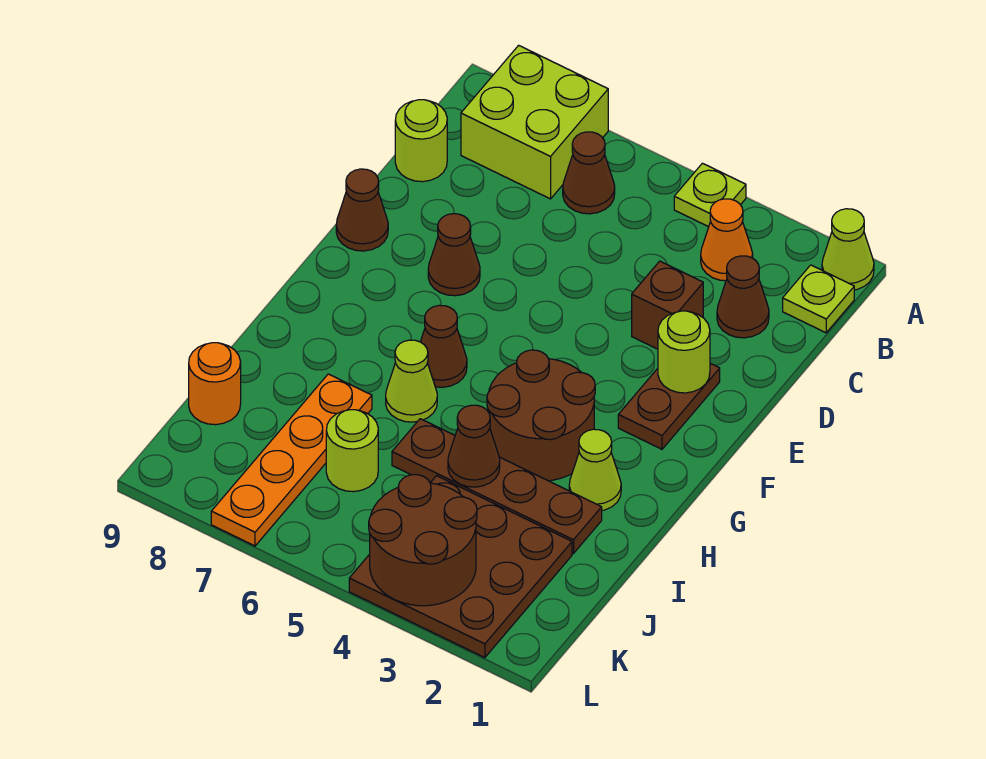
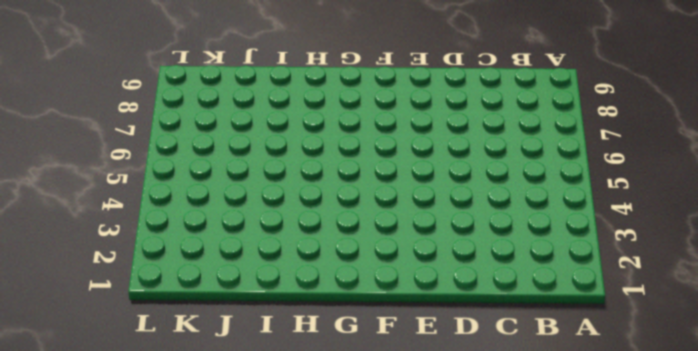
none -> lime 1x1 cone [822,209,874,290]
none -> lime 1x1 plate [674,163,746,227]
none -> lime 2x2 brick [461,45,608,199]

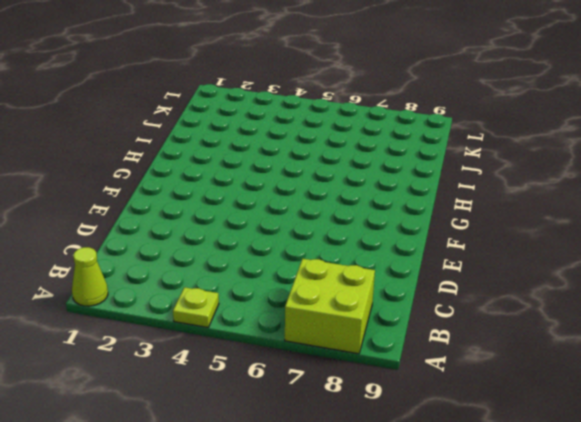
none -> lime 1x1 plate [783,265,854,333]
none -> orange 1x1 cone [701,199,753,281]
none -> brown 1x1 cone [563,132,615,214]

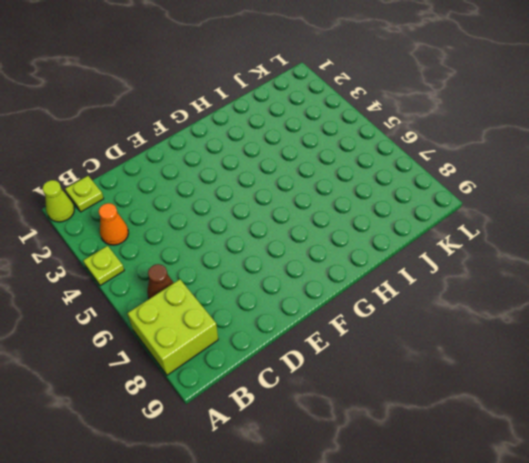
none -> brown 1x1 cone [717,256,769,338]
none -> lime 1x1 round brick [395,100,447,182]
none -> brown 1x1 brick [632,261,703,349]

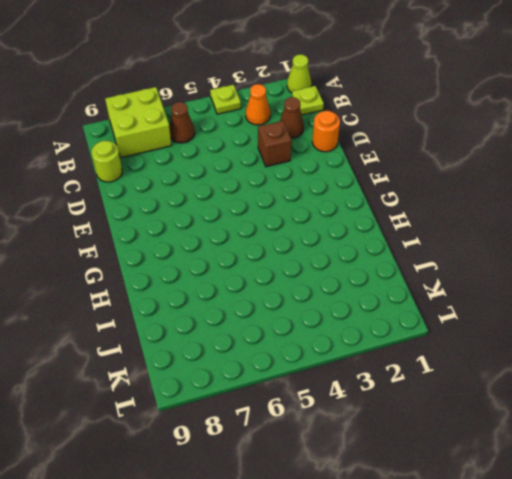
orange 1x1 round brick [312,111,340,152] -> orange 1x1 round brick moved to [189,343,241,425]
none -> brown 1x2 plate [618,363,720,449]
none -> brown 1x1 cone [428,214,480,296]
none -> brown 1x1 cone [336,169,388,251]

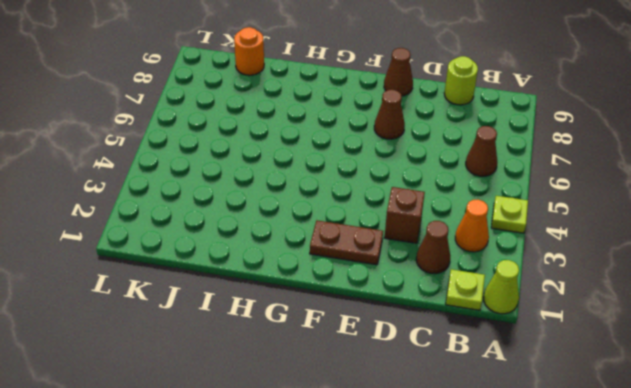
none -> lime 2x2 brick [461,45,608,199]
none -> brown 2x2 round brick [487,350,595,481]
none -> brown 1x1 cone [421,305,467,387]

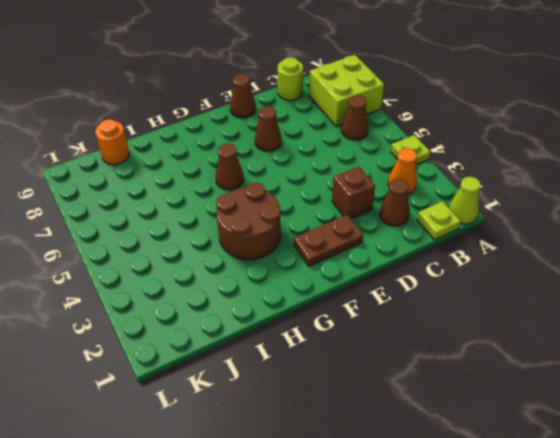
none -> lime 1x1 cone [569,429,621,510]
none -> lime 1x1 cone [386,340,437,422]
none -> brown 1x4 plate [392,419,602,554]

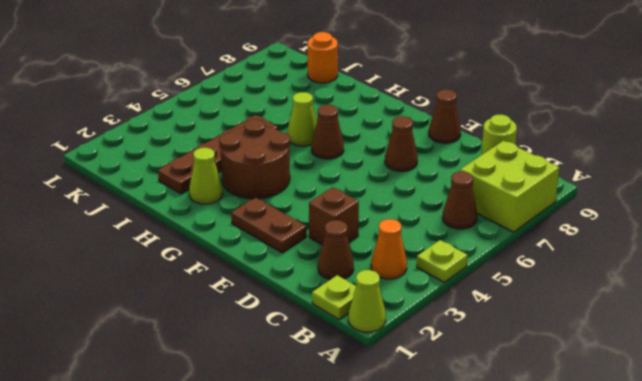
none -> orange 1x4 plate [211,374,372,546]
none -> brown 3x3 plate [349,476,572,658]
none -> lime 1x1 round brick [326,410,378,492]

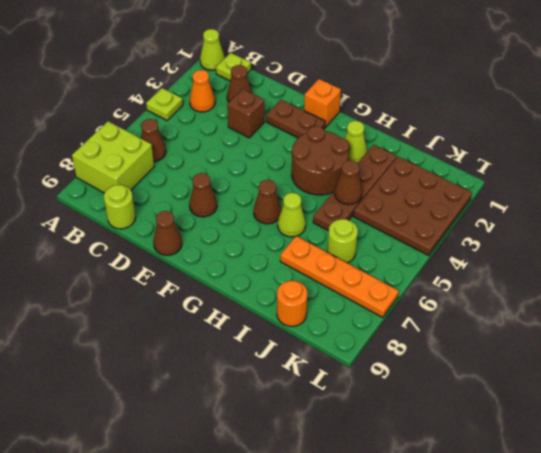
orange 1x1 brick [304,79,341,127] -> none
none -> lime 1x1 round brick [658,311,710,393]
none -> brown 2x2 round brick [369,475,477,606]

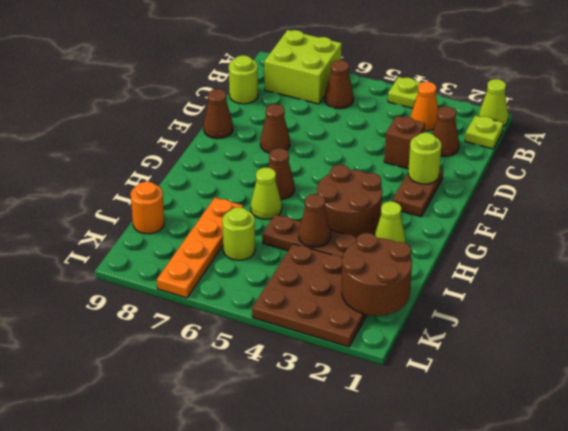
brown 2x2 round brick [342,233,412,316] -> brown 2x2 round brick moved to [369,475,477,606]

